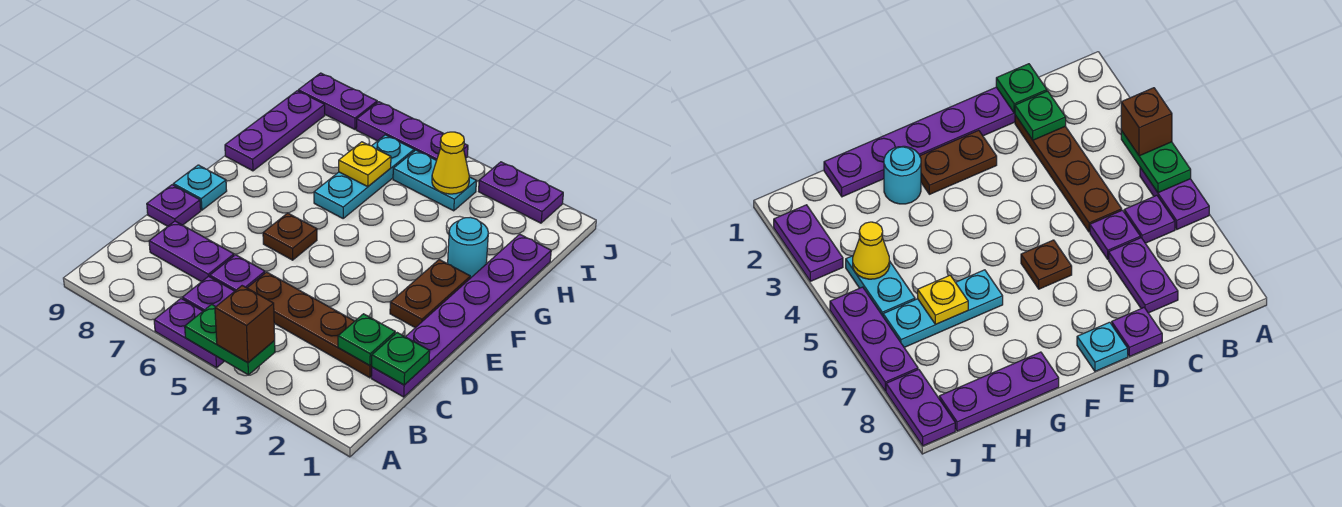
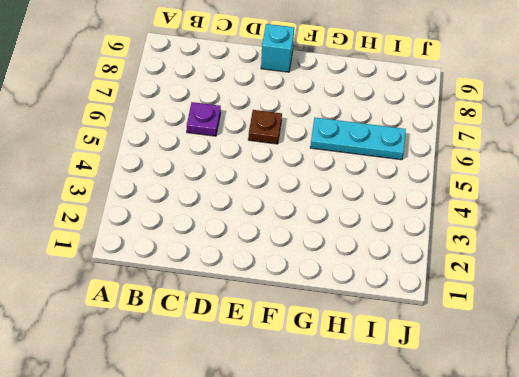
cyan 1x1 brick [261,24,294,72] -> cyan 1x1 plate [173,165,227,210]
none -> purple 1x2 plate [154,299,224,368]
none -> purple 1x1 plate [182,276,235,311]
none -> purple 1x6 plate [371,234,551,397]

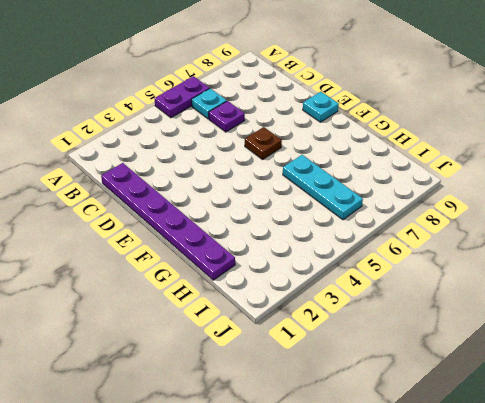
cyan 1x1 plate [191,88,227,119] -> purple 1x1 plate [182,276,235,311]
none -> brown 1x4 plate [248,272,372,378]
none -> purple 1x2 plate [149,221,234,282]
none -> purple 1x1 plate [147,185,201,226]

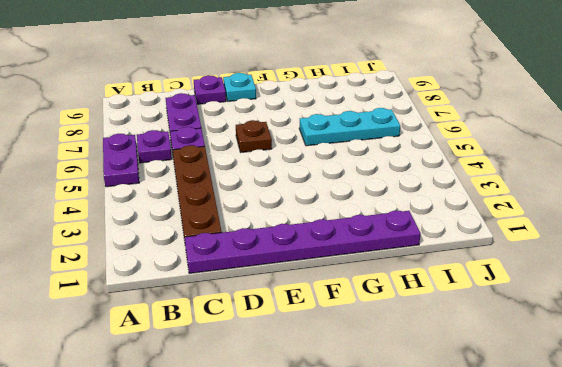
none -> brown 1x2 plate [390,260,470,328]
none -> cyan 1x1 round brick [448,217,488,278]
none -> purple 1x3 plate [225,91,325,171]

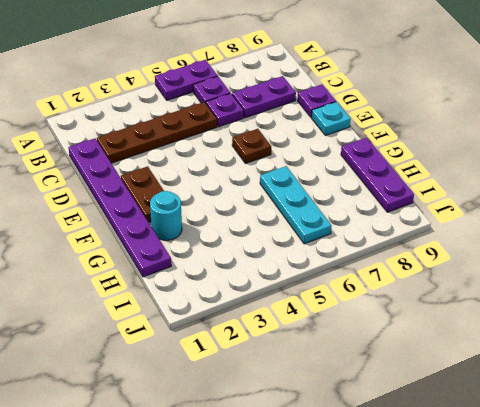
none -> cyan 1x2 plate [393,150,476,211]
none -> purple 1x2 plate [479,162,563,223]
none -> purple 1x3 plate [356,102,468,160]

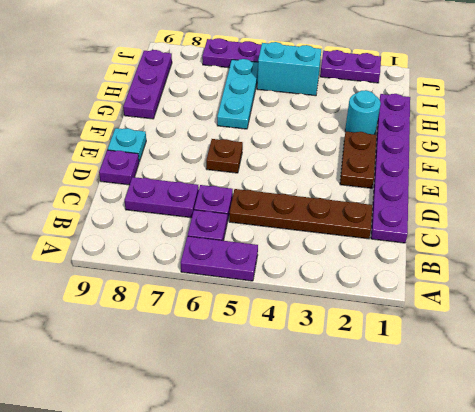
cyan 1x2 brick [257,42,321,96] -> cyan 1x2 plate [393,150,476,211]
none -> purple 1x2 plate [298,73,377,129]
none -> green 1x2 plate [185,304,275,375]
none -> green 1x1 plate [371,333,430,385]

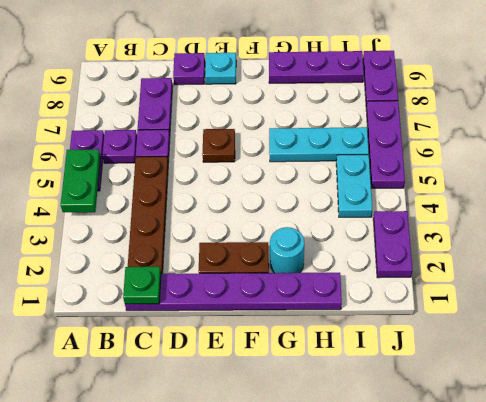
none -> green 1x1 plate [338,314,395,365]
none -> yellow 1x1 plate [339,142,391,187]
none -> yellow 1x1 cone [432,132,469,194]

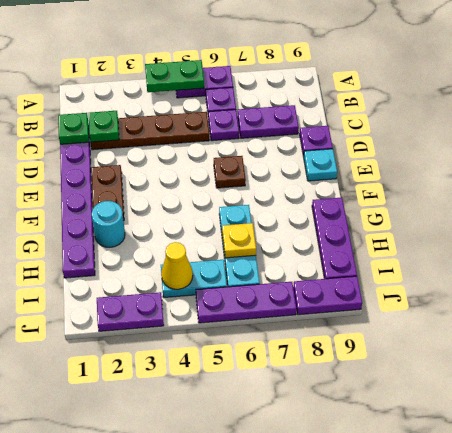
none -> brown 1x1 brick [215,286,275,363]

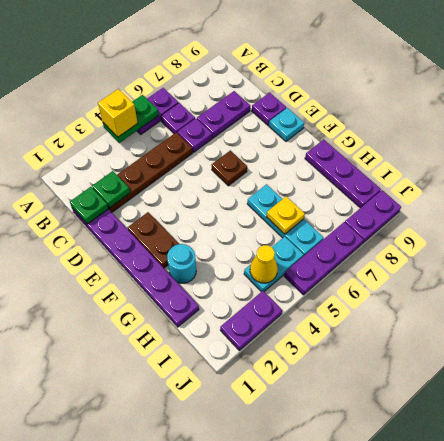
yellow 1x1 brick [98,89,138,137] -> brown 1x1 brick [215,286,275,363]

